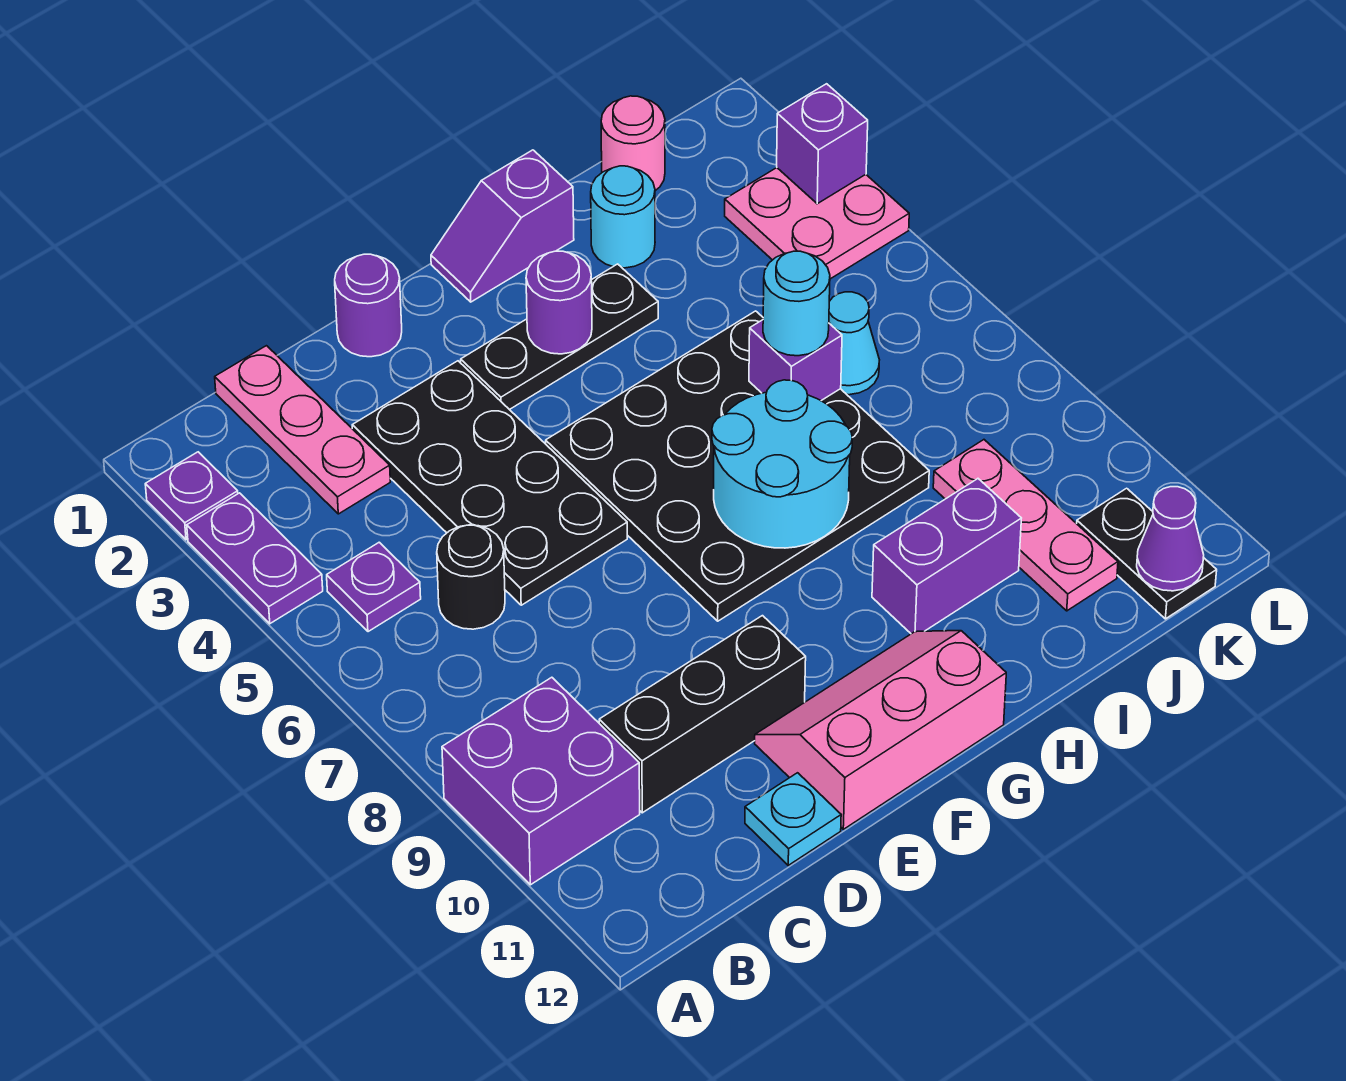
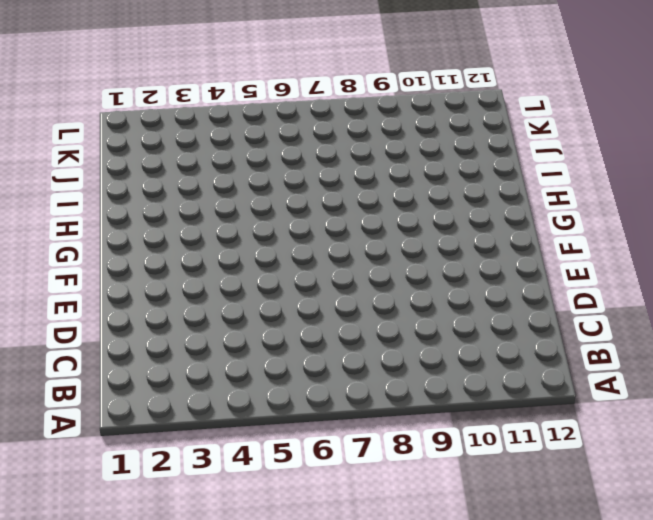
none -> purple 1x1 plate [145,452,238,540]
none -> purple 1x2 plate [187,493,323,624]
none -> purple 2x2 brick [442,677,640,885]

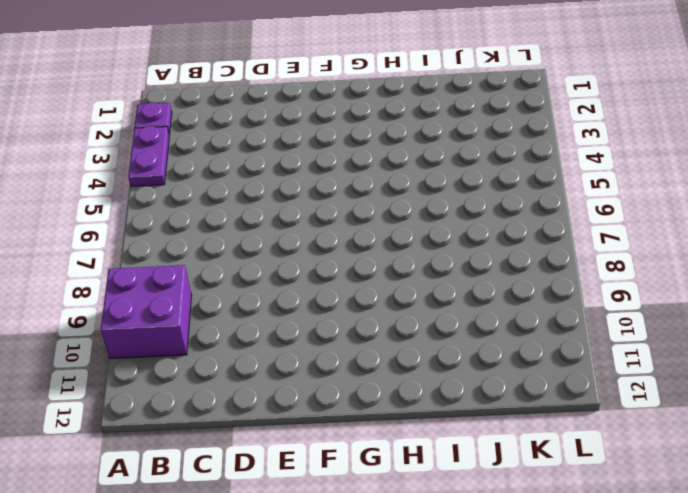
none -> purple 1x1 plate [327,542,421,632]
none -> pink 1x3 plate [215,346,390,514]
none -> black 1x1 round brick [437,525,505,629]

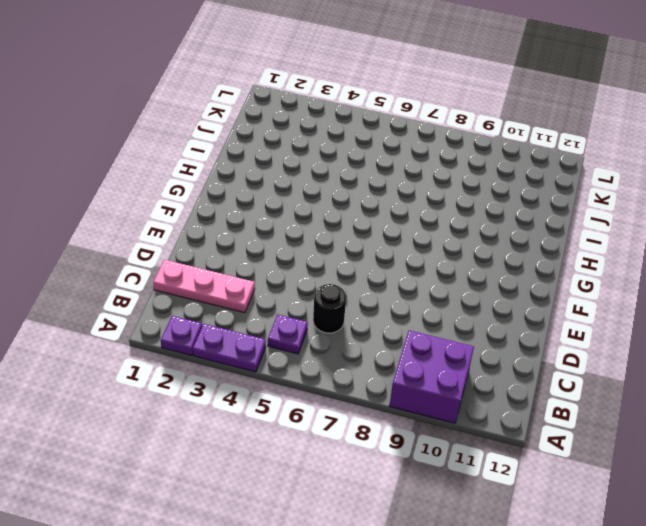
none -> black 1x3 brick [599,616,806,813]
none -> black 2x4 plate [352,361,627,605]
none -> cyan 1x1 plate [745,773,841,865]

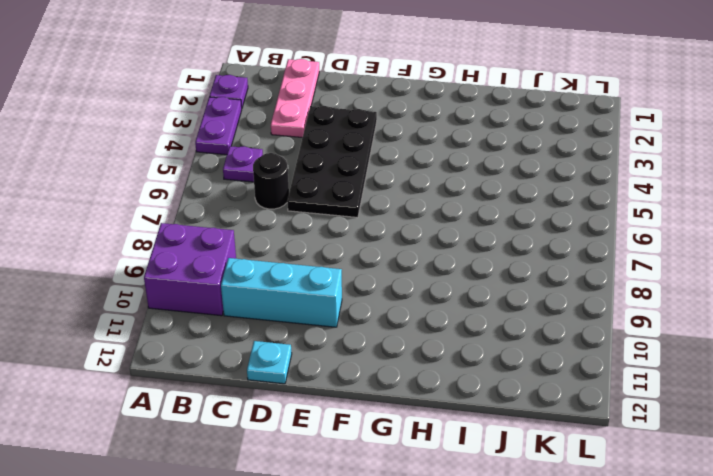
cyan 1x3 brick [221,258,342,327] -> black 1x3 brick [599,616,806,813]
none -> purple 1x1 round brick [335,254,402,357]
none -> pink 2x3 slope [755,631,1006,829]
none -> black 1x3 plate [461,264,658,410]

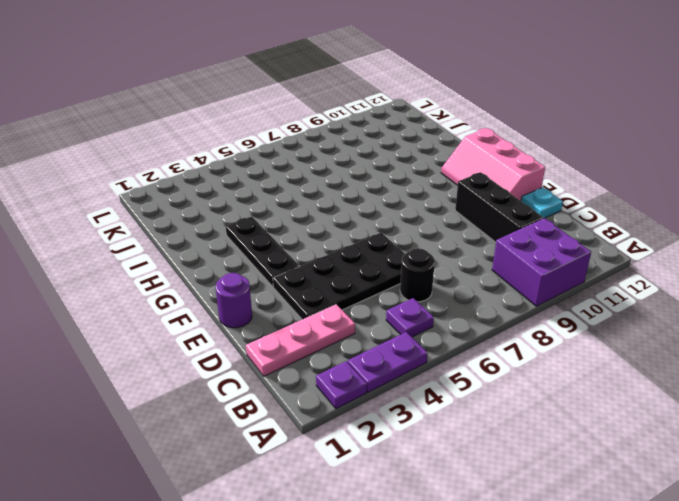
none -> black 4x4 plate [546,311,929,621]
none -> purple 1x2 slope [431,150,574,302]
none -> purple 1x2 brick [872,479,1021,634]

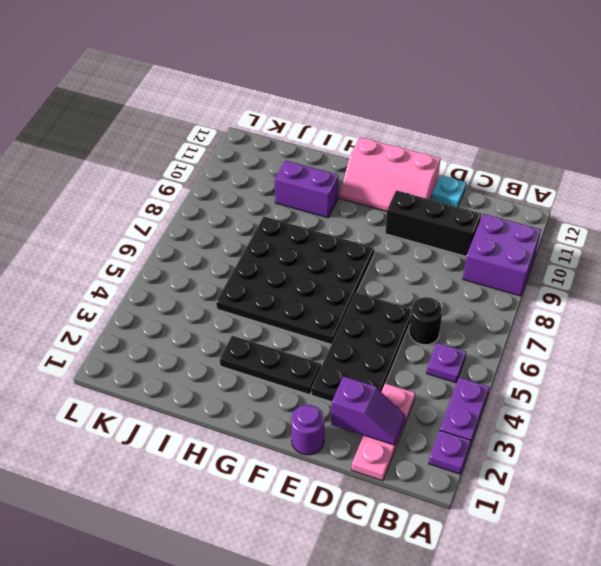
purple 1x2 slope [331,376,405,445] -> purple 1x2 slope moved to [431,150,574,302]
none -> cyan 1x1 round brick [591,166,655,268]
none -> pink 1x1 round brick [601,96,665,191]
none -> cyan 1x1 cone [829,292,879,395]

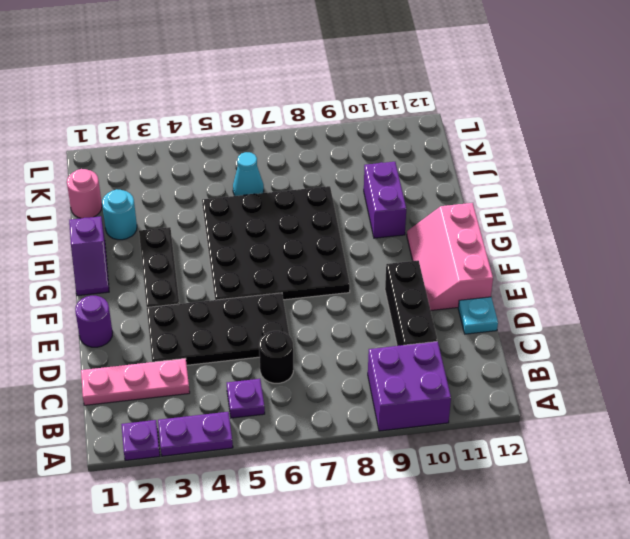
none -> pink 1x3 plate [933,440,1118,611]
none -> pink 2x2 plate [725,168,909,279]
none -> black 1x2 plate [1077,488,1217,619]

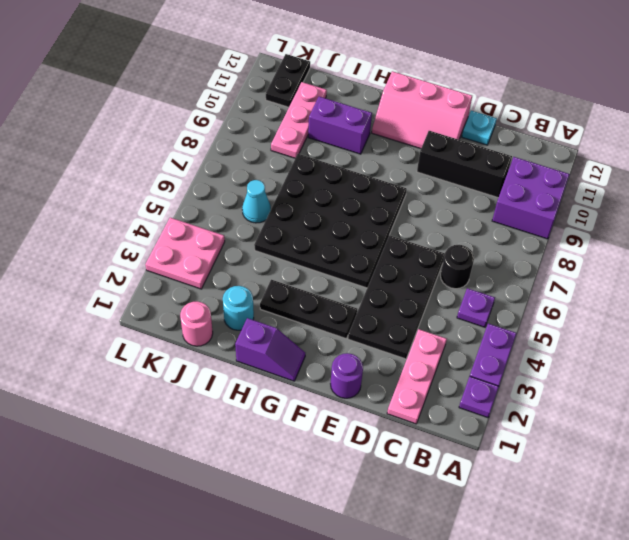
none -> purple 1x1 round brick [526,251,592,354]
none -> cyan 2x2 round brick [712,380,852,548]
none -> purple 1x1 brick [749,320,842,401]

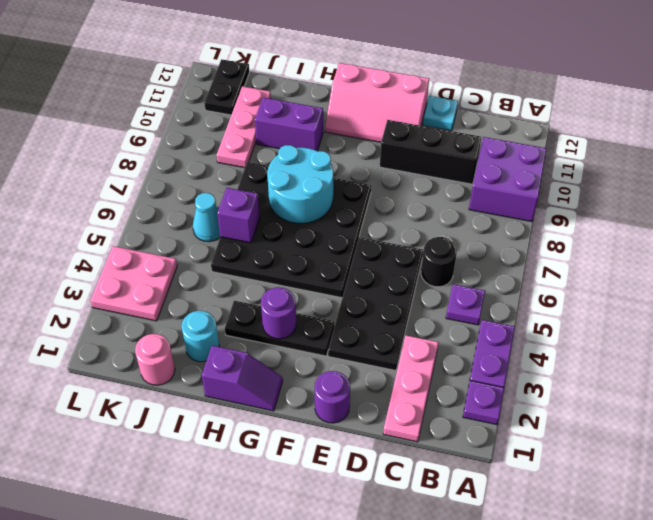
none -> purple 1x1 cone [1137,487,1204,591]
none -> purple 1x1 brick [777,84,868,204]
none -> cyan 1x1 round brick [763,251,830,356]

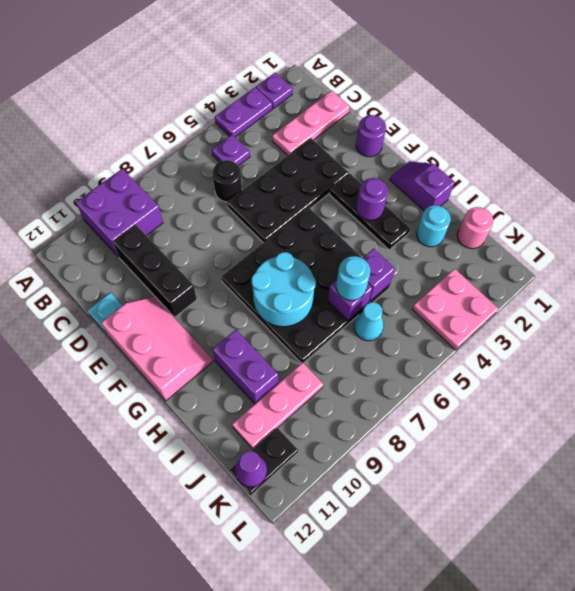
purple 1x1 brick [363,249,395,301] -> purple 1x1 brick moved to [777,84,868,204]

